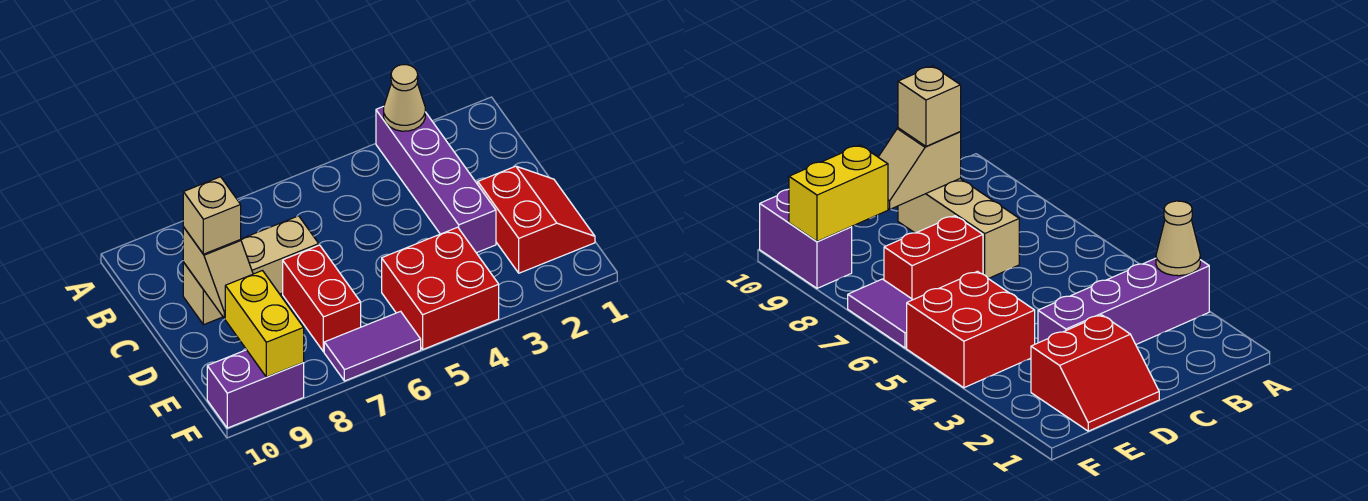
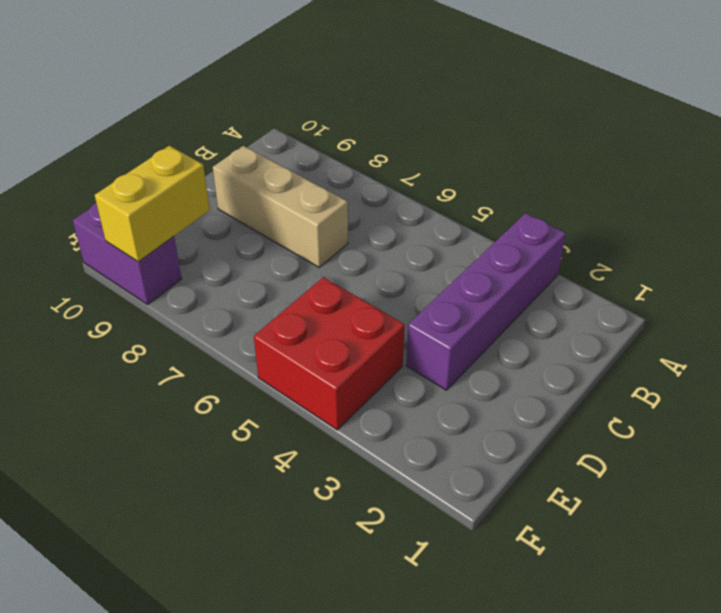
none -> red 2x2 slope [478,166,595,273]
none -> red 1x2 brick [283,245,361,352]

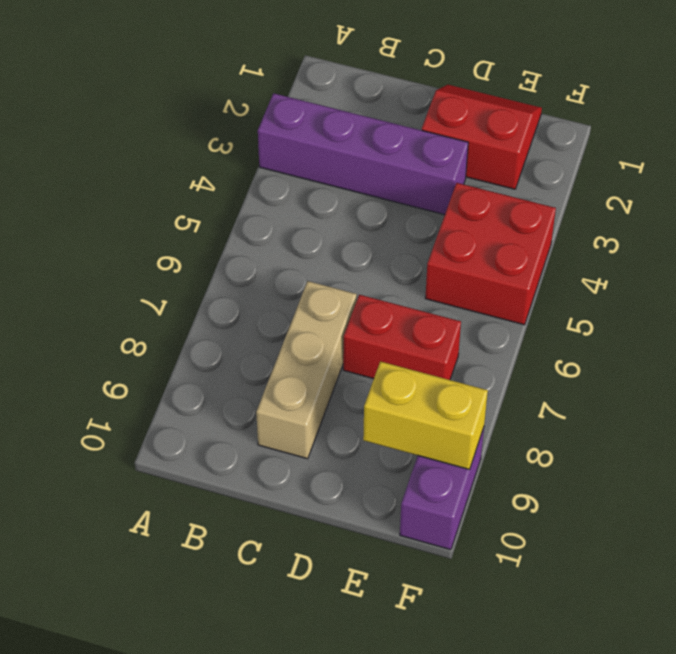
none -> purple 1x2 tile [324,311,421,381]
none -> tan 1x1 cone [384,65,425,131]

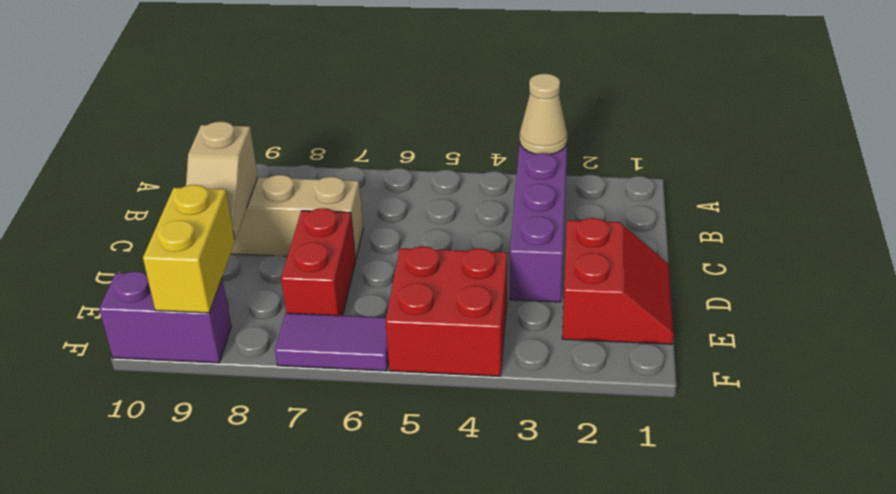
none -> tan 1x1 brick [183,177,241,254]

